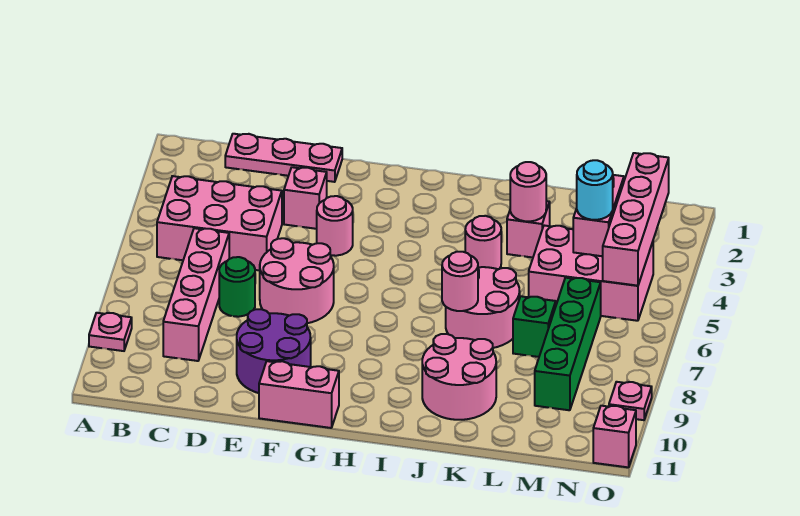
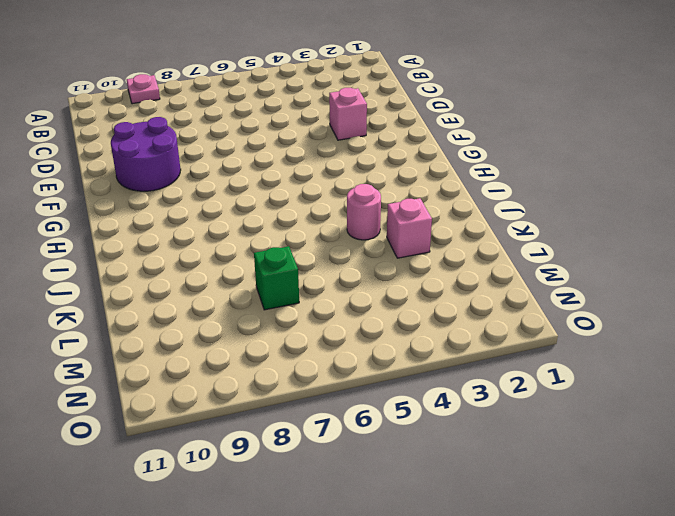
none -> pink 2x3 brick [157,176,282,271]
none -> pink 1x3 plate [225,134,342,182]
none -> pink 1x4 brick [163,228,229,361]

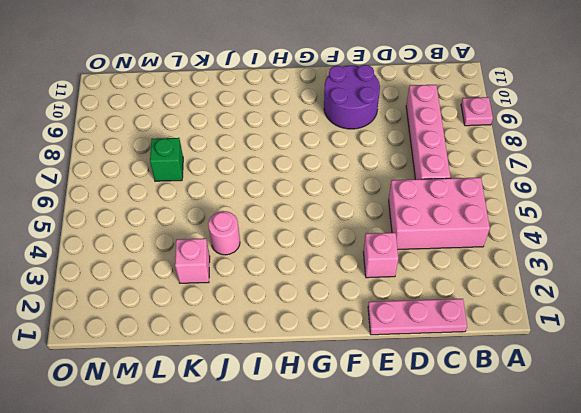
none -> green 1x1 round brick [219,257,255,317]
none -> pink 2x2 round brick [260,238,334,323]
none -> pink 1x1 round brick [317,196,353,256]

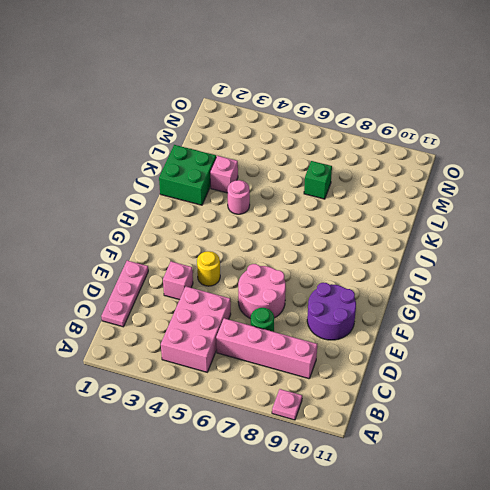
yellow 1x1 round brick [197,251,220,286] -> pink 1x1 round brick [317,196,353,256]
green 2x2 brick [159,145,216,205] -> none
none -> pink 1x2 brick [259,361,339,428]
none -> pink 2x2 round brick [446,267,520,348]
none -> pink 2x2 round brick [422,334,496,420]

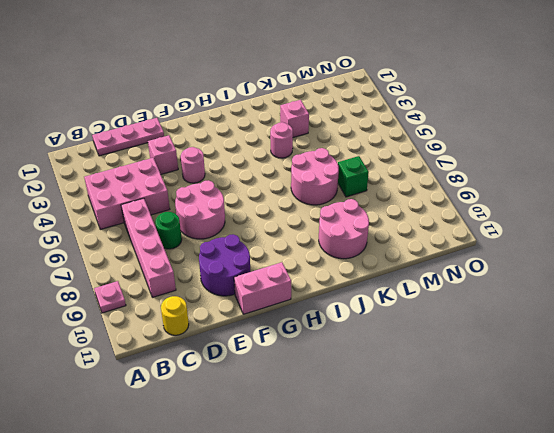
yellow 1x1 round brick [161,296,189,335] -> none
none -> pink 2x3 brick [529,225,653,321]
none -> green 1x4 brick [535,278,601,410]
none -> pink 1x1 plate [609,382,652,420]

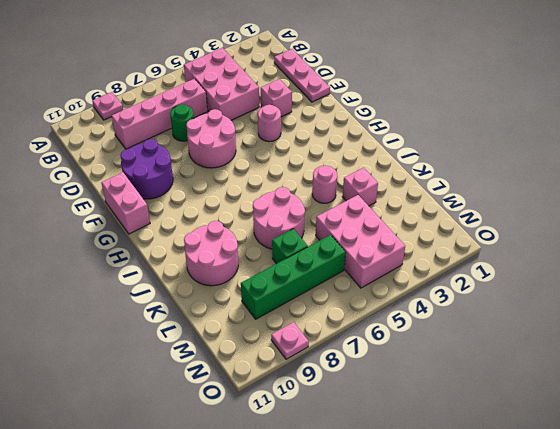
none -> pink 1x1 brick [593,406,636,467]
none -> pink 1x1 round brick [442,252,478,311]
none -> pink 1x1 round brick [510,162,546,221]

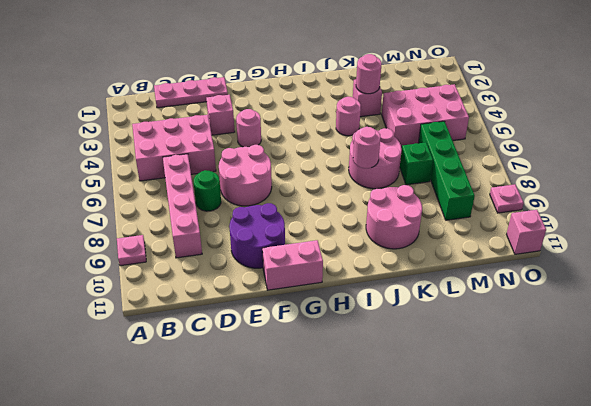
none -> pink 1x2 brick [573,175,624,256]
none -> pink 1x4 brick [603,153,669,286]
none -> cyan 1x1 round brick [577,160,613,220]

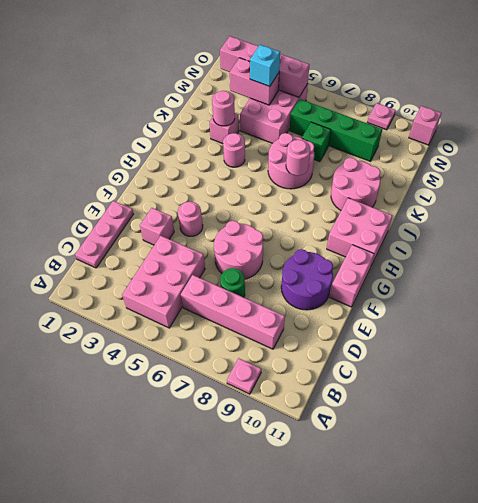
pink 2x2 brick [327,198,392,265] -> none
cyan 1x1 brick [250,45,280,87] -> cyan 1x1 round brick [577,160,613,220]

